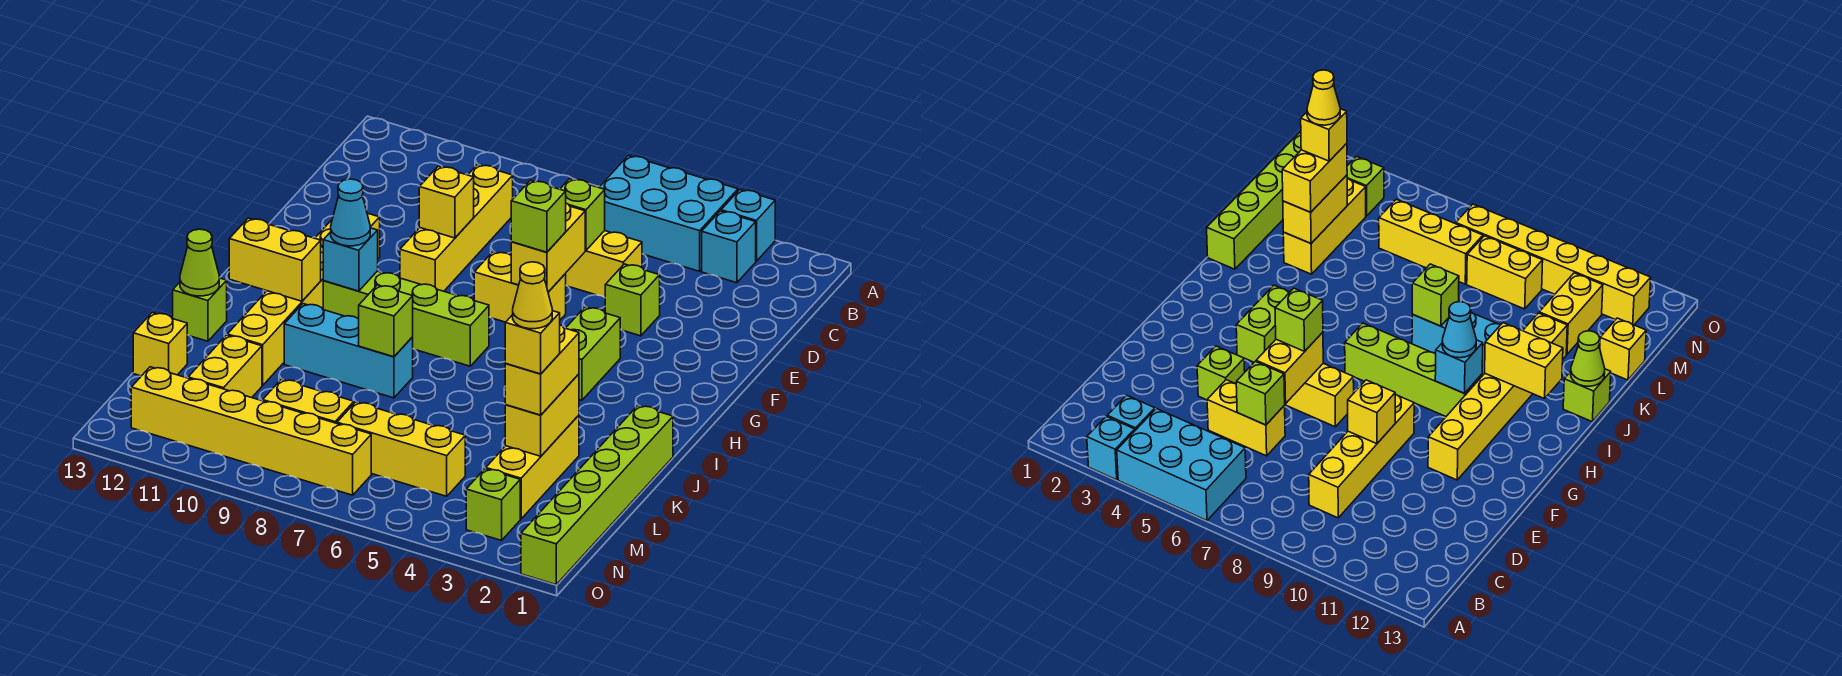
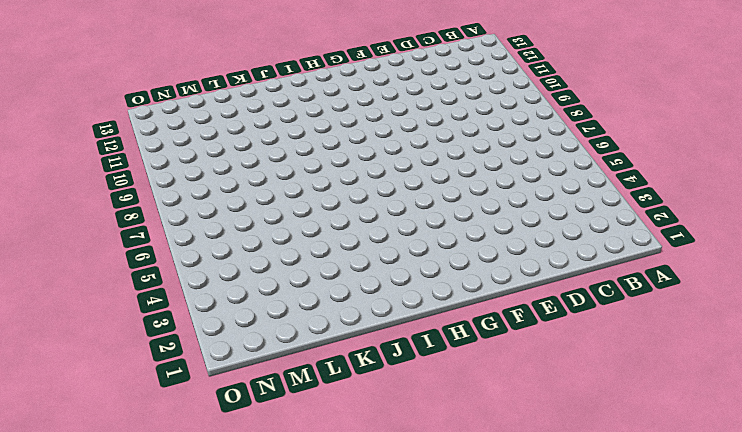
none -> cyan 1x1 brick [721,190,775,261]
none -> cyan 2x3 brick [599,155,738,271]
none -> cyan 1x1 brick [702,211,756,283]
none -> yellow 1x4 brick [400,165,513,291]

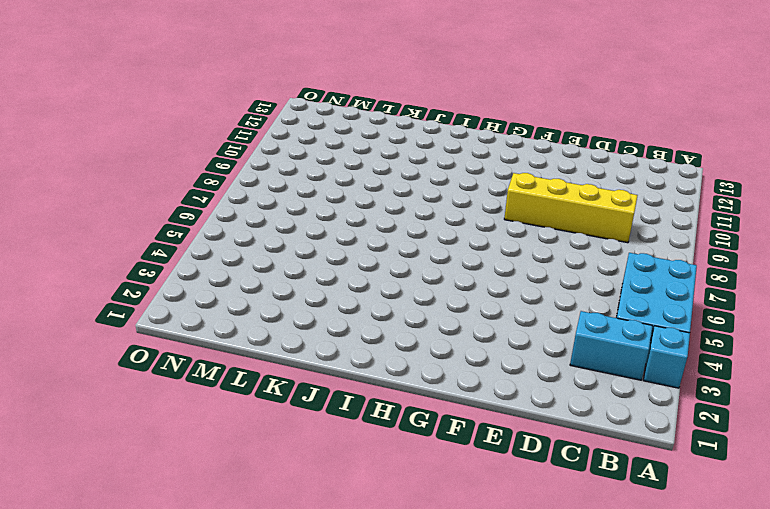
cyan 1x2 brick [570,311,652,380] -> cyan 1x1 brick [702,211,756,283]
none -> yellow 1x2 brick [565,231,642,297]
none -> lime 1x1 brick [605,264,660,336]
none -> yellow 1x2 brick [474,252,566,322]
none -> yellow 1x6 brick [227,213,380,385]

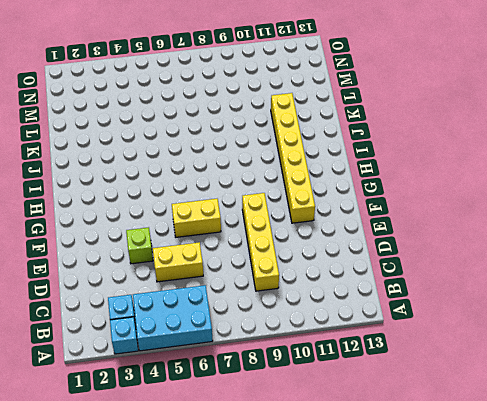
none -> lime 1x2 brick [566,307,620,400]
none -> lime 1x4 brick [323,271,489,366]
none -> lime 1x6 brick [521,406,673,585]
none -> cyan 1x3 brick [284,304,413,398]

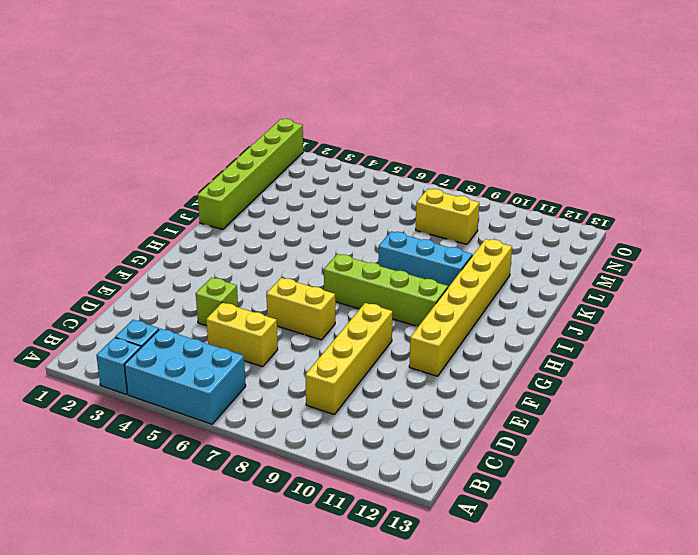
none -> lime 1x2 brick [566,307,620,400]
none -> lime 1x1 brick [173,278,227,341]
none -> yellow 1x3 brick [486,415,579,519]
none -> yellow 1x2 brick [188,335,262,398]

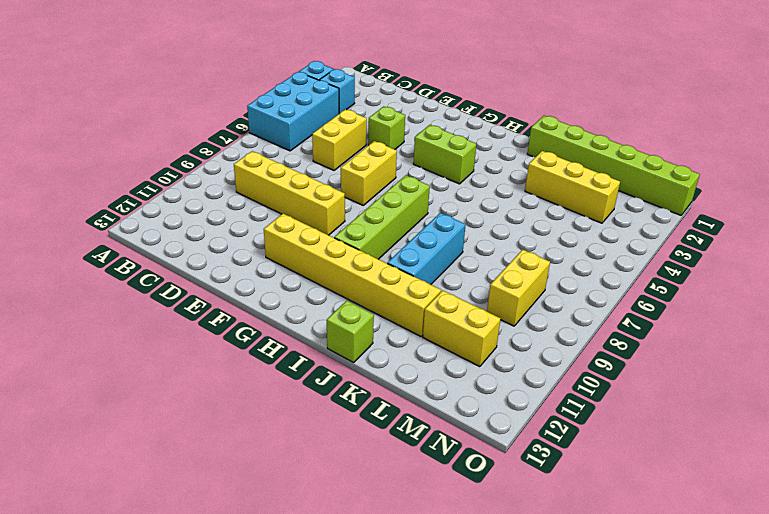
none -> yellow 1x1 brick [133,313,187,376]
none -> yellow 1x3 brick [337,402,465,496]
none -> lime 1x1 brick [466,469,520,541]
none -> yellow 1x6 brick [131,367,371,495]

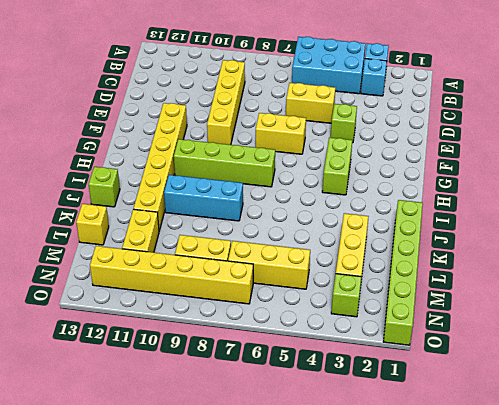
none -> lime 1x1 brick [560,179,605,250]
none -> yellow 1x2 brick [511,203,585,292]
none -> yellow 1x1 brick [419,166,474,238]
none -> cyan 1x1 brick [323,228,378,291]

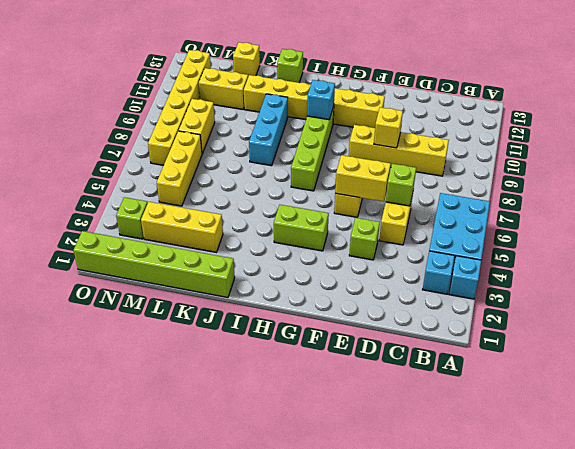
none -> yellow 1x2 brick [229,218,321,301]
none -> lime 1x1 brick [359,285,413,357]
none -> lime 1x1 cone [180,229,219,296]
none -> yellow 1x2 brick [505,374,579,456]

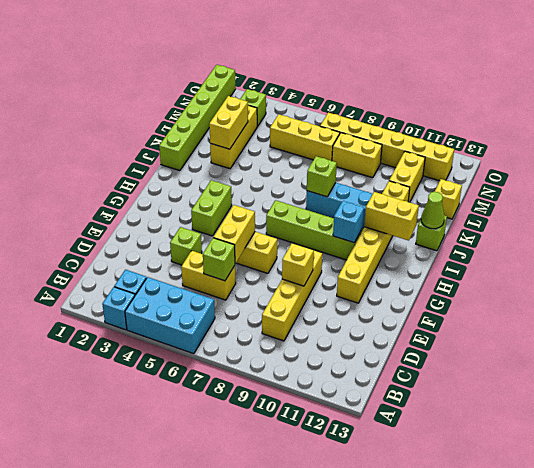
none -> lime 1x1 brick [511,180,566,252]
none -> cyan 1x1 cone [331,179,370,246]
none -> yellow 1x2 brick [505,325,579,415]
none -> yellow 1x1 brick [505,311,560,374]

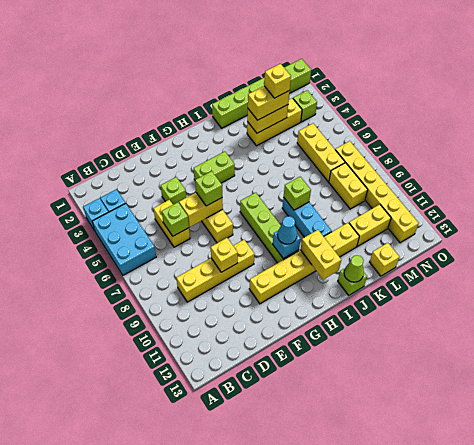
none -> yellow 1x1 cone [513,262,552,329]

